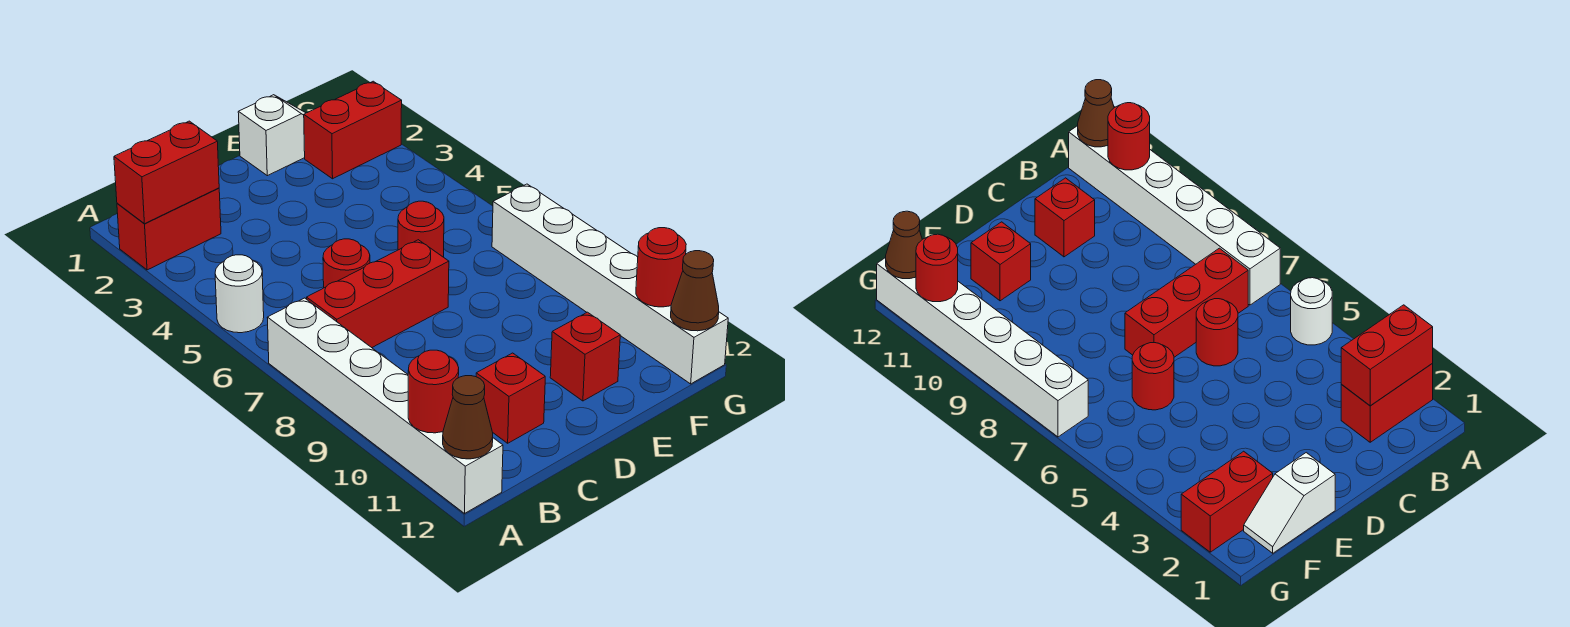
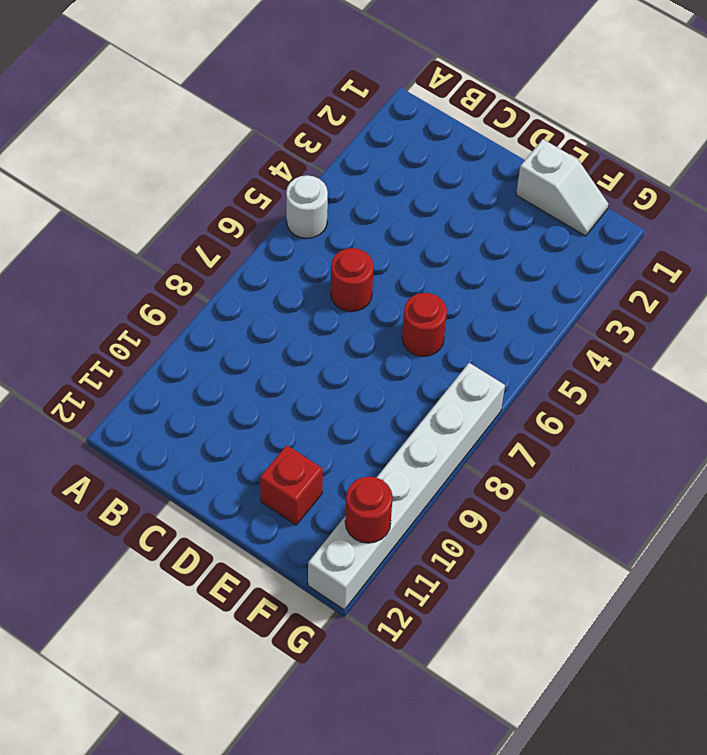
none -> red 1x2 brick [117,188,221,270]
none -> white 1x6 brick [267,298,503,513]
none -> red 1x3 brick [307,240,449,348]

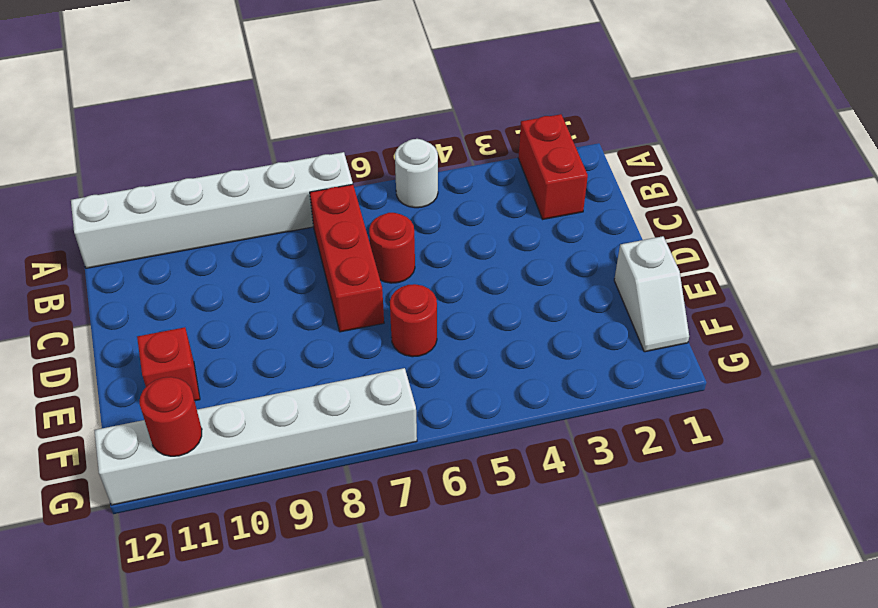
none -> red 1x1 brick [476,353,545,443]
none -> red 1x2 brick [304,81,402,179]
none -> red 1x2 brick [114,121,219,224]

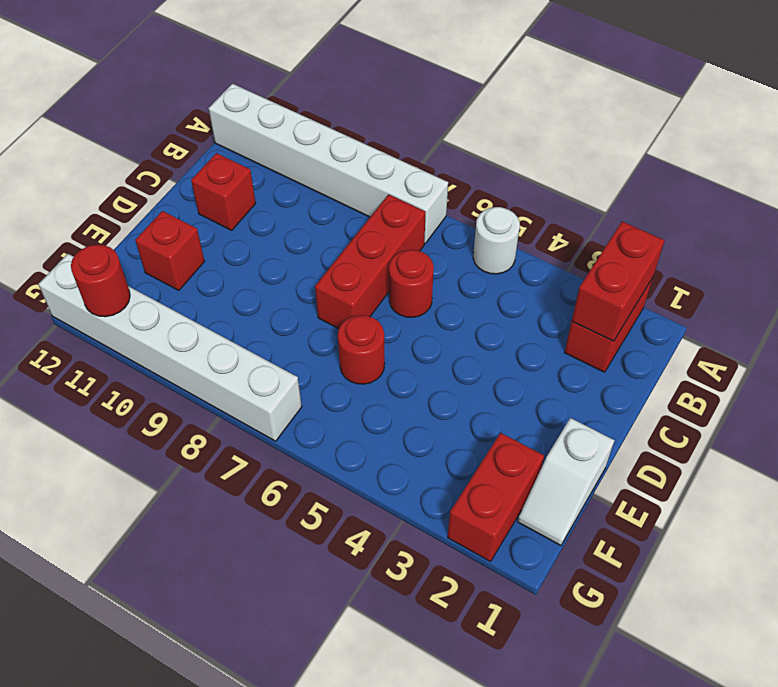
none -> red 1x1 round brick [408,350,459,433]
none -> brown 1x1 cone [443,376,493,459]
none -> brown 1x1 cone [671,251,719,331]

